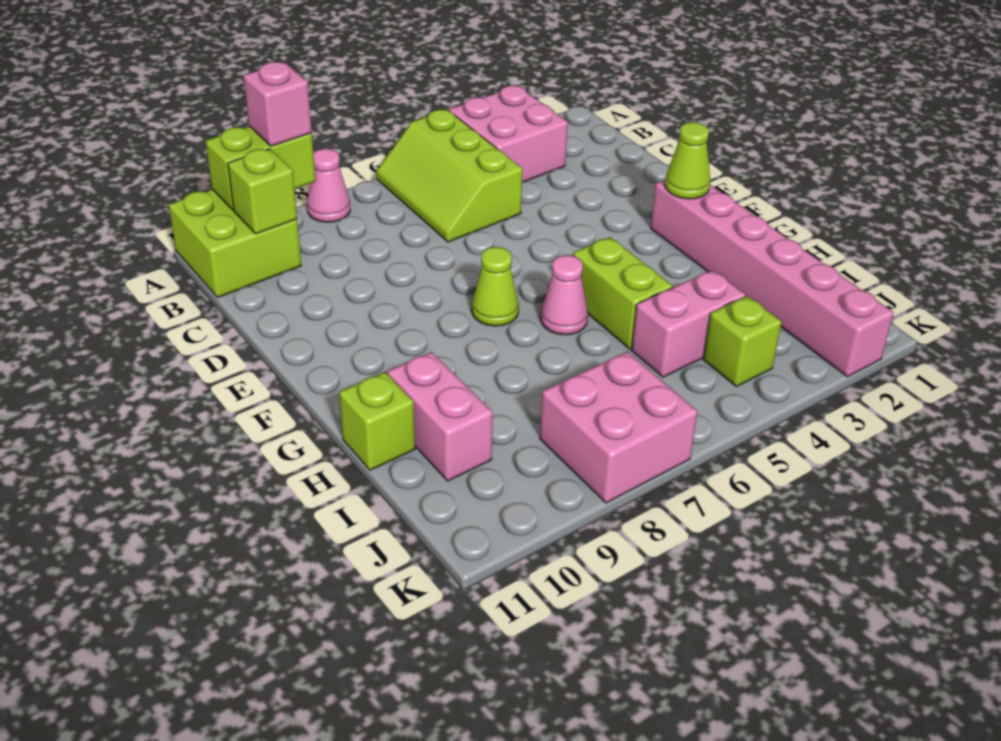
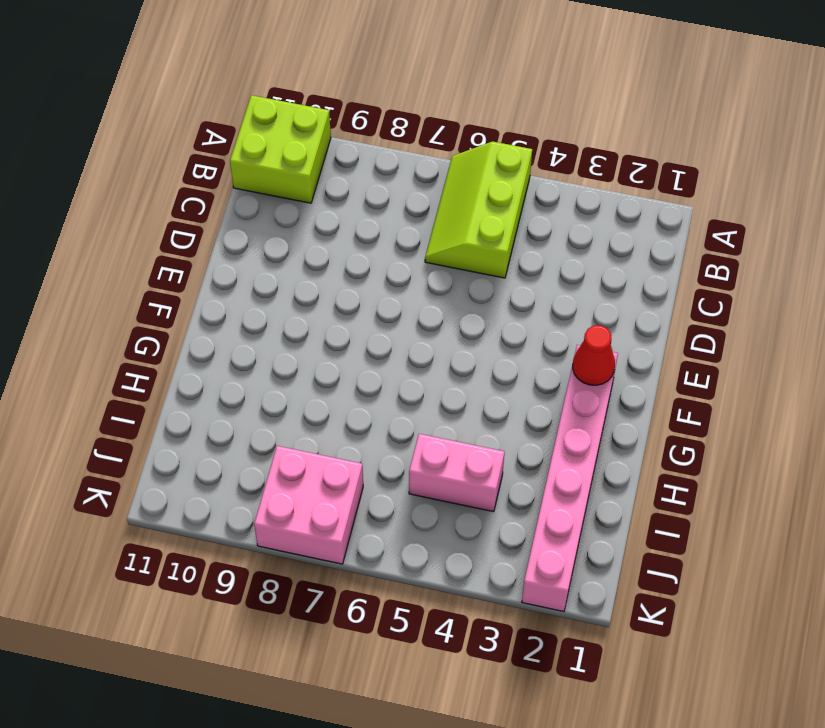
red 1x1 cone [573,325,615,385] -> lime 1x1 cone [665,122,710,199]
none -> pink 2x2 brick [449,86,568,182]
none -> pink 1x1 cone [307,149,350,222]
none -> lime 1x1 cone [472,247,519,326]

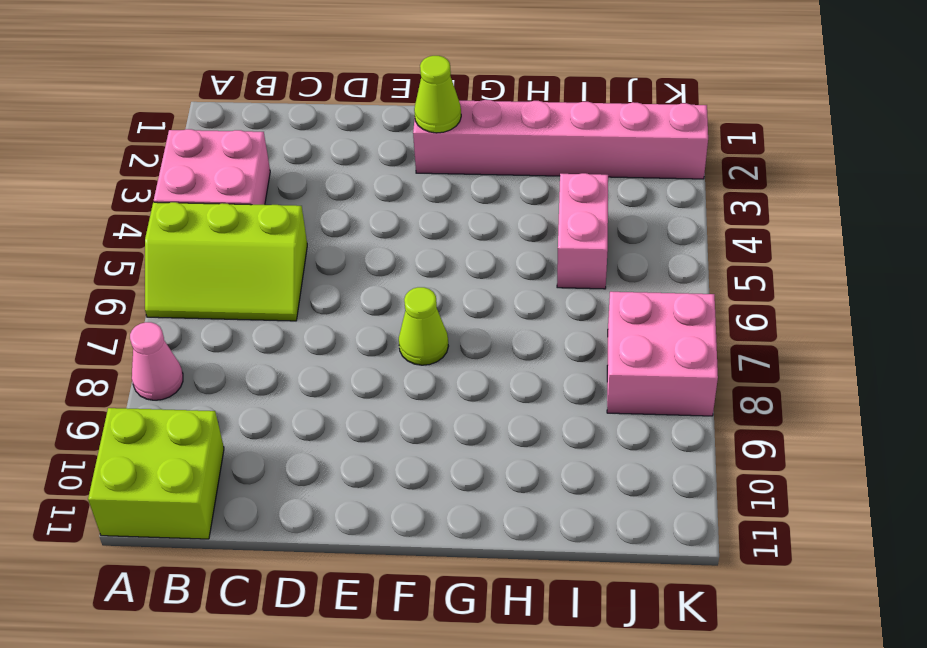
none -> lime 1x2 brick [573,237,673,349]
none -> pink 1x1 cone [540,255,588,335]
none -> pink 1x2 brick [387,352,493,481]

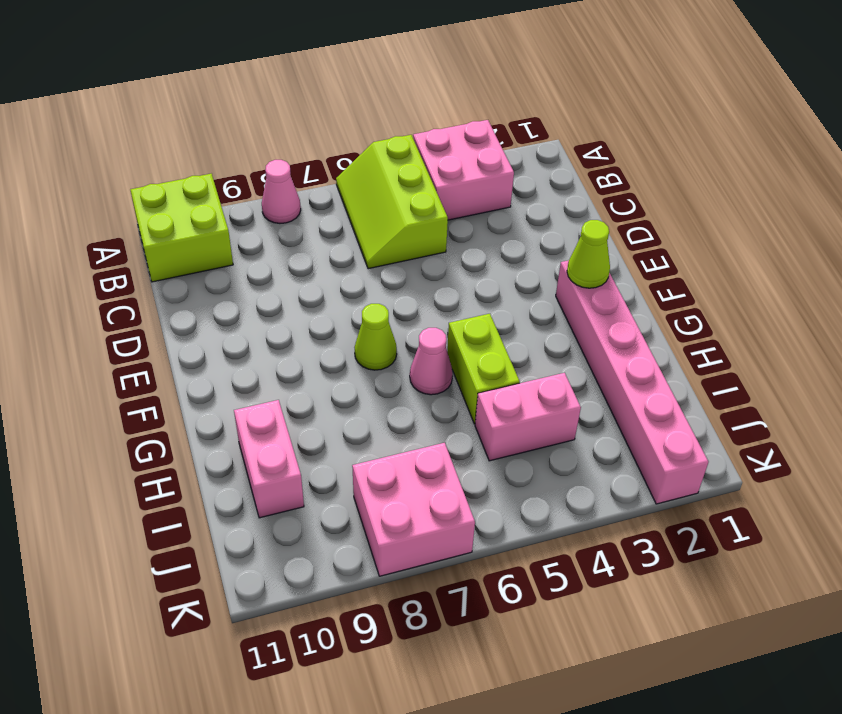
none -> lime 1x1 brick [339,372,415,470]
none -> lime 1x1 brick [703,296,781,386]
none -> lime 1x2 brick [206,126,315,210]

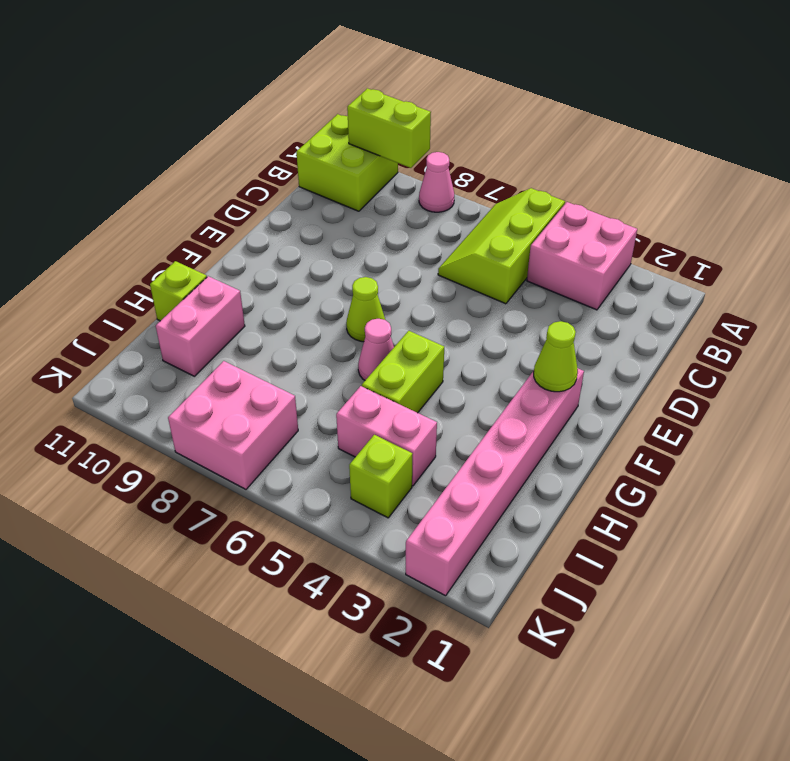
none -> lime 1x1 brick [228,149,297,234]
none -> pink 1x1 brick [243,62,312,146]

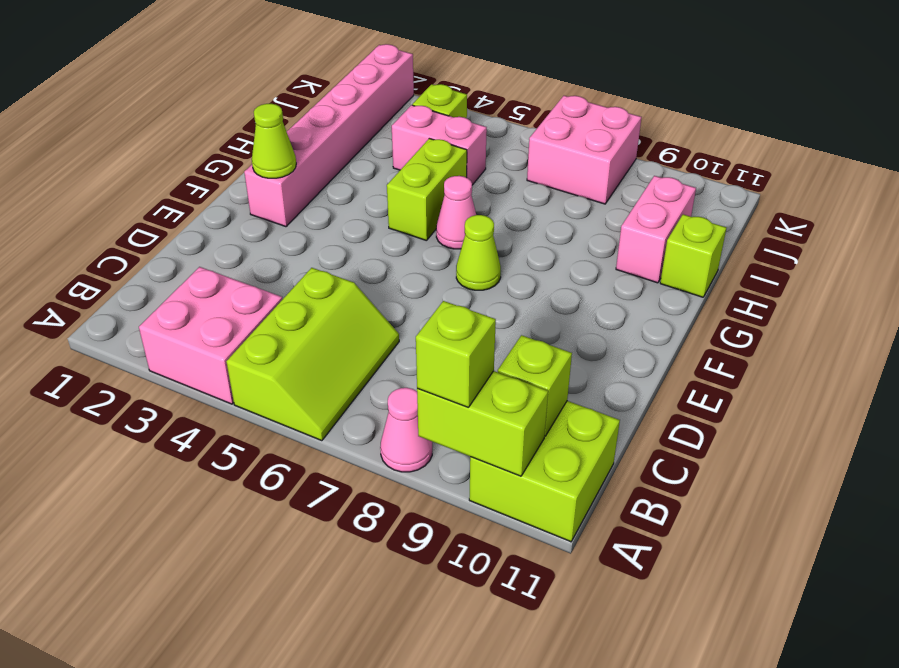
lime 1x1 brick [416,301,496,407] -> pink 1x1 brick [243,62,312,146]

